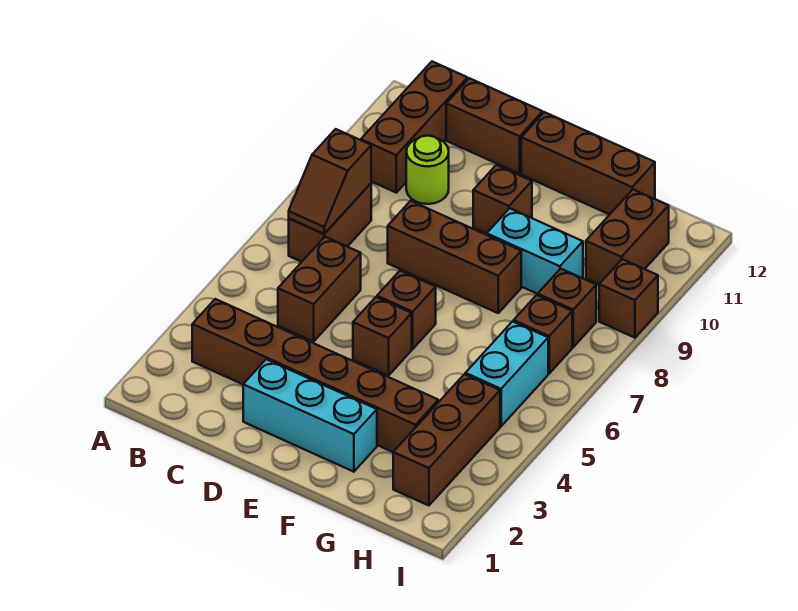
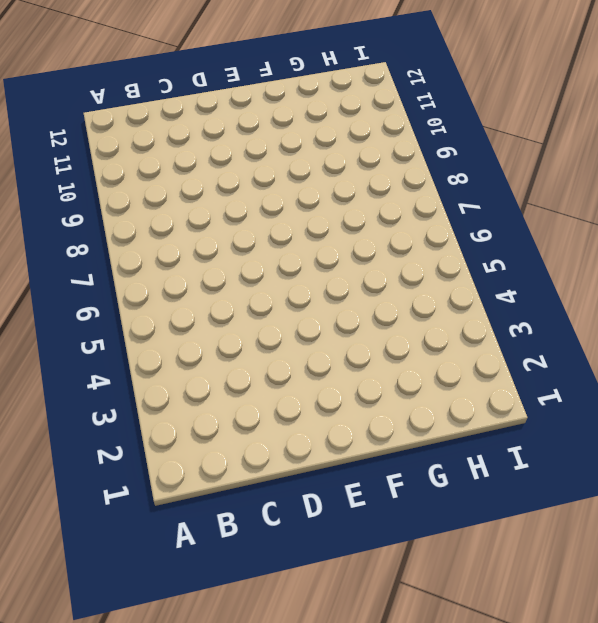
none -> brown 1x6 brick [192,299,438,452]
none -> brown 1x2 brick [289,183,371,262]
none -> brown 1x3 brick [361,62,468,193]

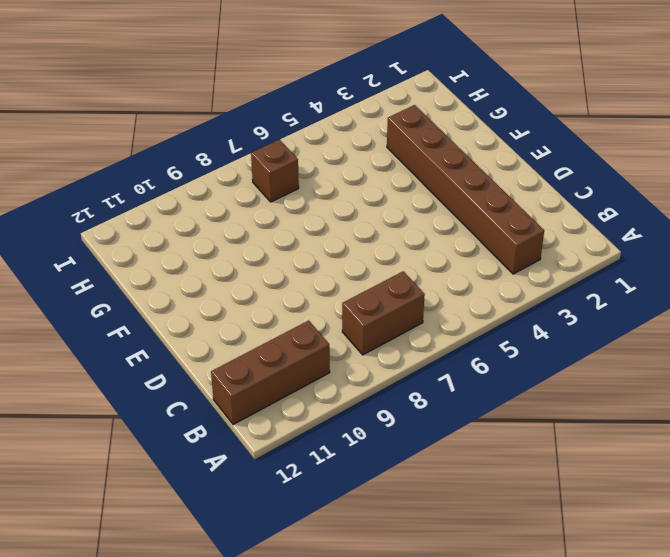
none -> brown 1x2 brick [278,237,361,342]
none -> lime 1x1 round brick [406,136,449,204]
none -> brown 1x2 brick [446,78,543,174]

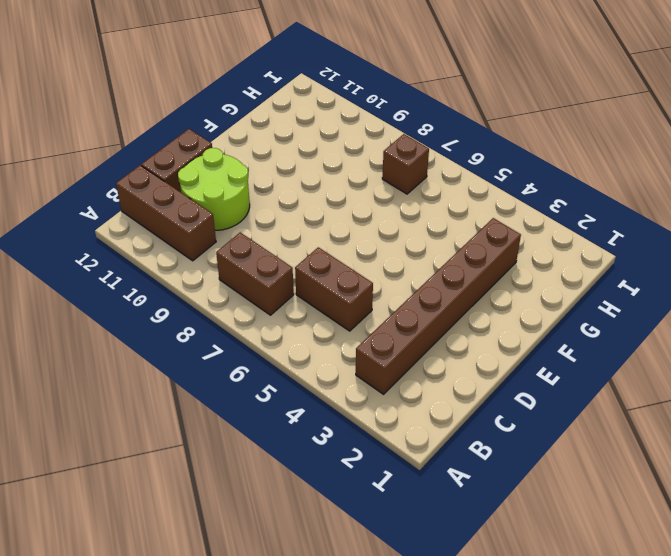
lime 2x2 round brick [178,148,250,230] -> lime 1x1 round brick [406,136,449,204]
none -> cyan 1x3 brick [243,359,377,472]
none -> brown 1x3 brick [388,201,521,313]
none -> brown 1x1 brick [353,297,412,376]

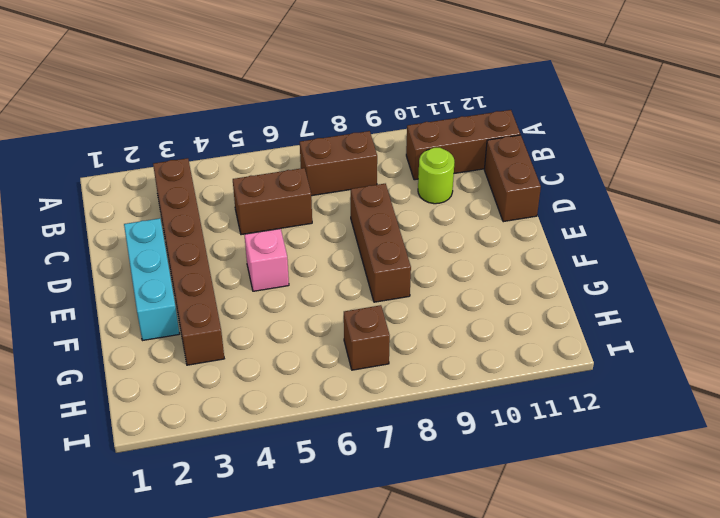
pink 1x1 brick [245,229,289,291] -> brown 1x1 brick [353,297,412,376]
none -> brown 1x1 brick [377,271,436,349]
none -> brown 1x1 brick [473,165,532,234]
none -> brown 1x3 brick [521,112,655,215]

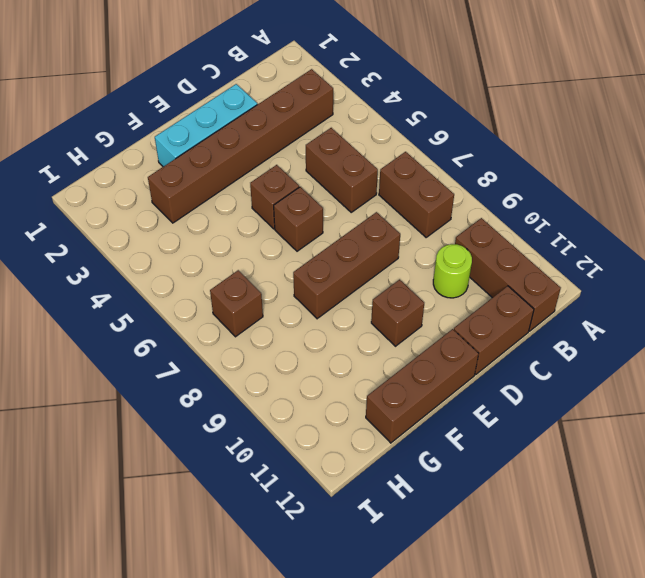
none -> cyan 1x2 brick [487,208,583,294]
none -> brown 1x3 brick [393,374,500,506]
none -> cyan 1x2 brick [465,321,548,426]

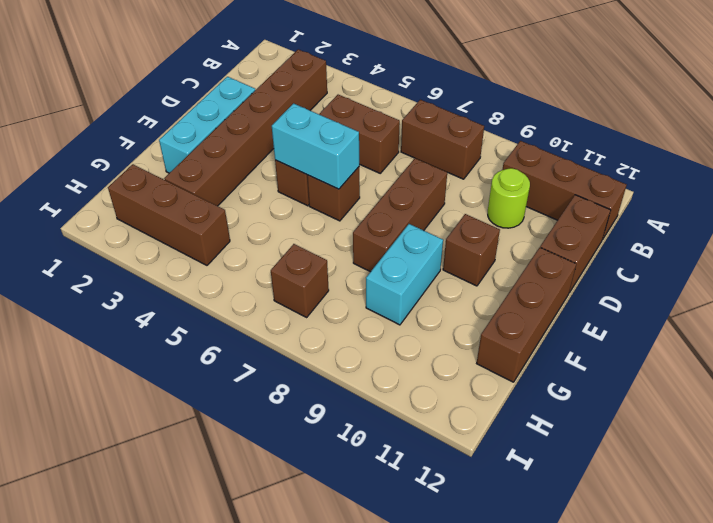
cyan 1x2 brick [272,103,359,189] -> cyan 1x2 brick moved to [465,321,548,426]
none -> brown 1x1 brick [538,269,596,347]
none -> brown 1x2 brick [586,190,669,284]
none -> brown 1x1 brick [599,259,658,338]

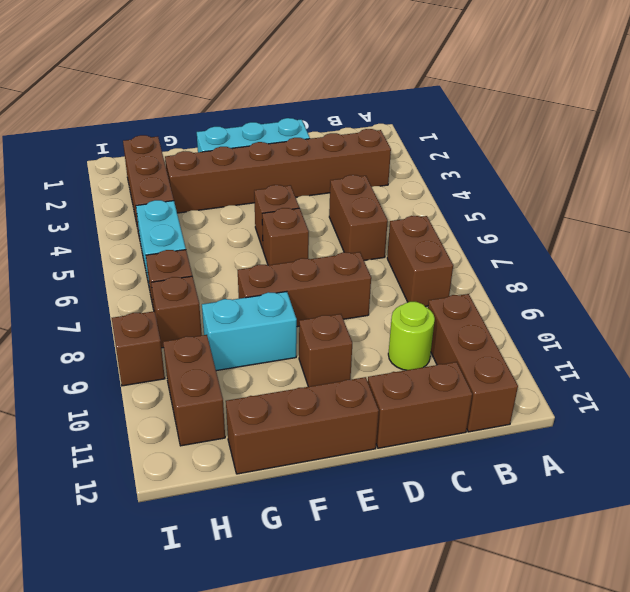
none -> brown 1x2 slope [289,129,371,234]

